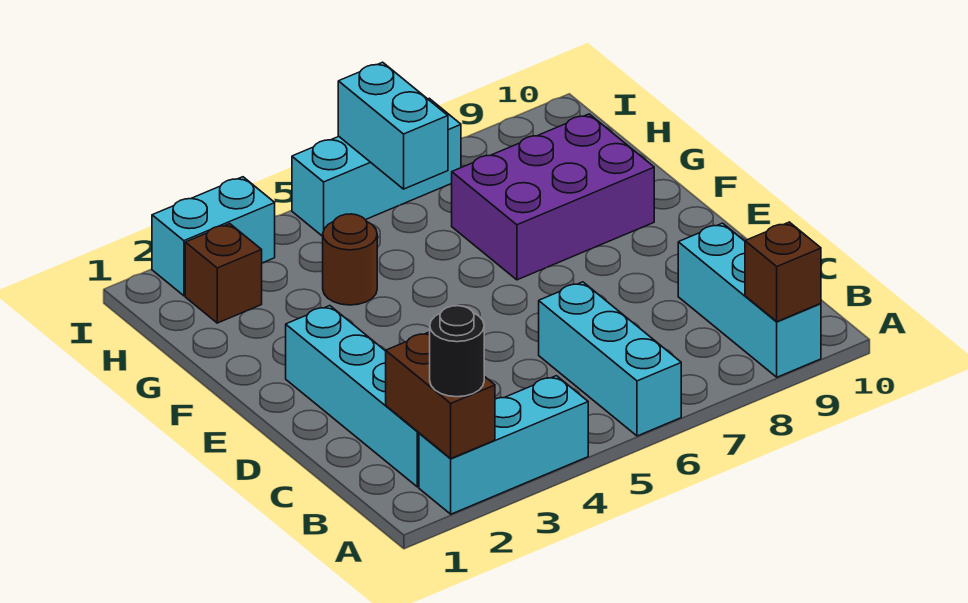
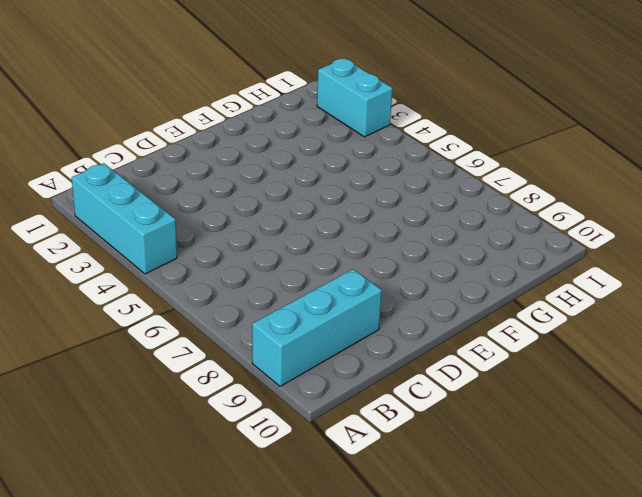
none -> cyan 1x3 brick [539,282,681,436]
none -> cyan 1x4 brick [286,306,419,487]
none -> purple 2x3 brick [452,114,654,280]

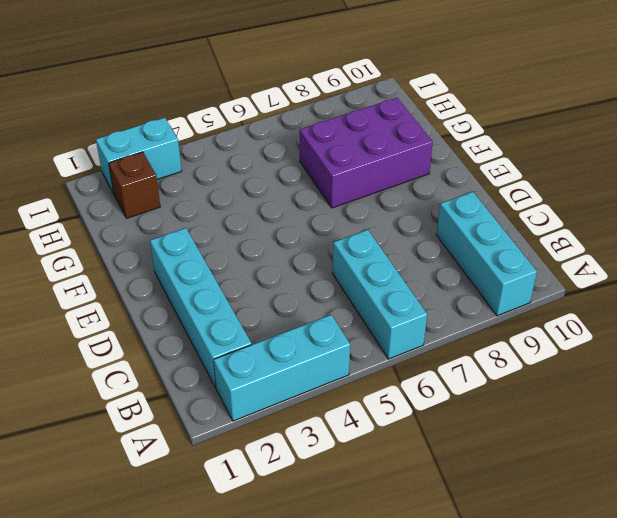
none -> brown 1x1 round brick [323,214,377,305]
none -> cyan 1x3 brick [292,98,461,236]
none -> brown 1x2 brick [386,332,495,459]

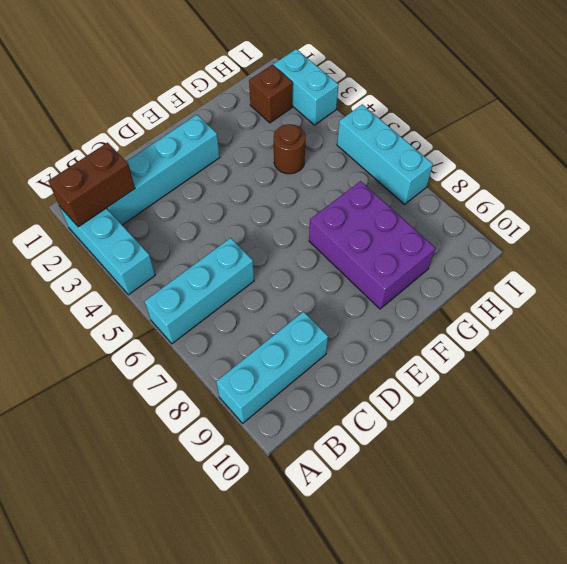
none -> brown 1x1 brick [745,222,821,322]
none -> cyan 1x2 brick [338,62,448,189]
none -> black 1x1 round brick [430,306,484,397]

